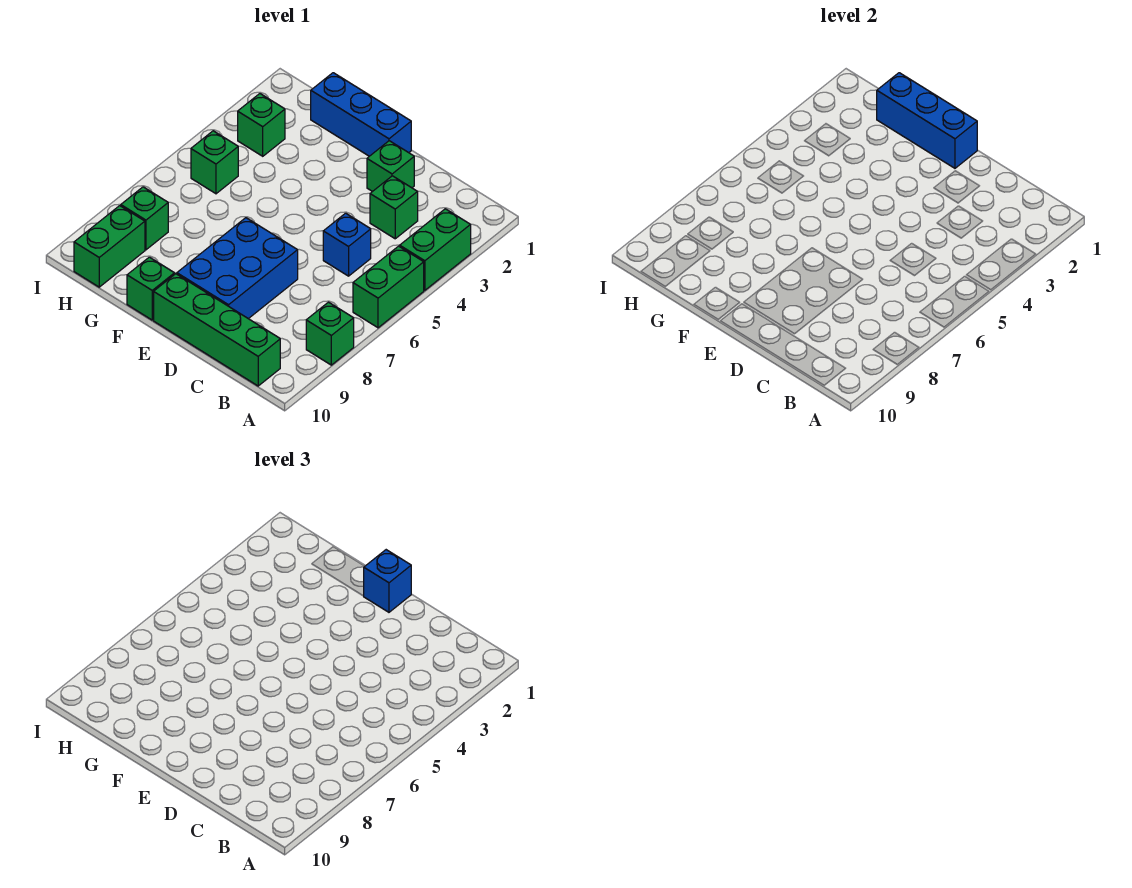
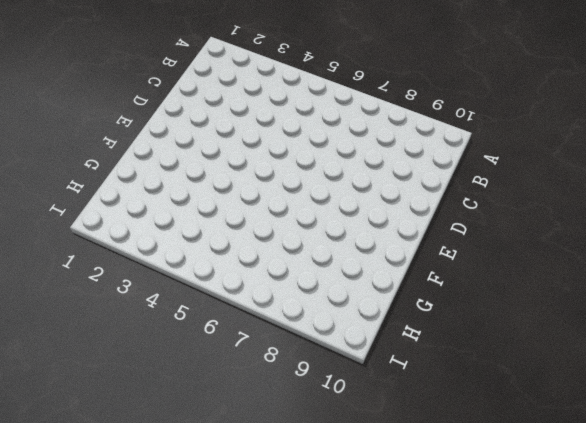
none -> green 1x2 brick [400,209,471,290]
none -> green 1x2 brick [353,246,424,328]
none -> green 1x1 brick [306,302,354,365]

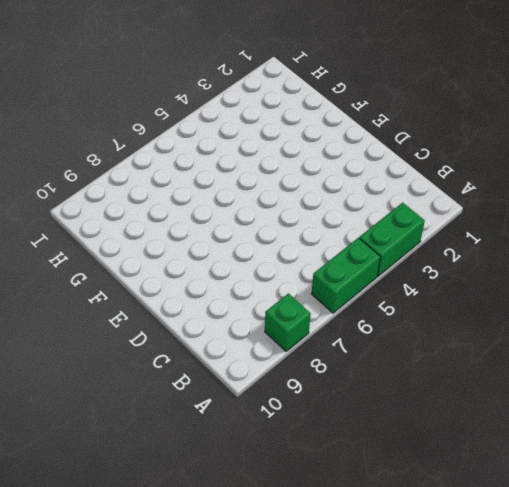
none -> green 1x4 brick [154,274,280,386]
none -> green 1x1 brick [370,176,418,239]
none -> blue 1x1 brick [323,213,371,276]

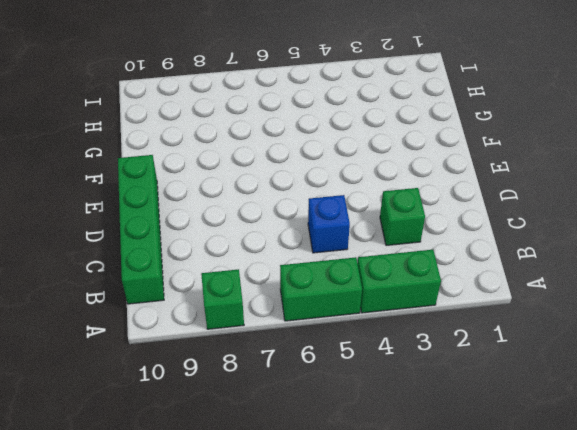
none -> green 1x1 brick [367,141,414,192]
none -> blue 2x3 brick [177,218,298,319]
none -> blue 1x3 brick [311,73,411,156]

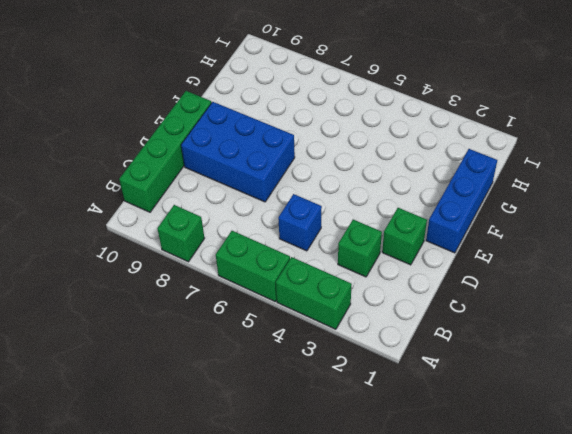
none -> green 1x1 brick [127,257,174,320]
none -> green 1x1 brick [238,94,285,156]
none -> green 1x1 brick [191,131,238,194]

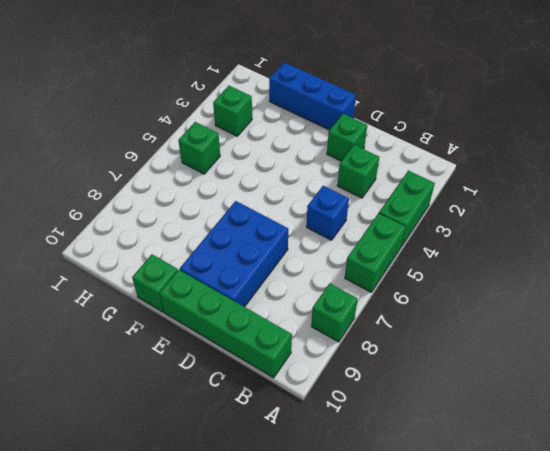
none -> green 1x1 brick [121,187,168,250]
none -> green 1x2 brick [74,206,145,287]
none -> blue 1x3 brick [877,73,977,168]

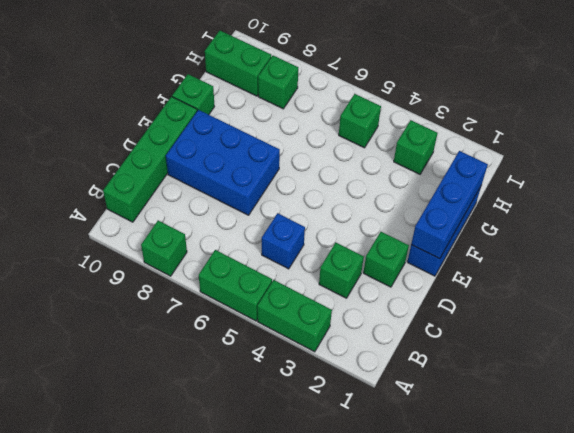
none -> blue 1x1 brick [364,550,411,612]

